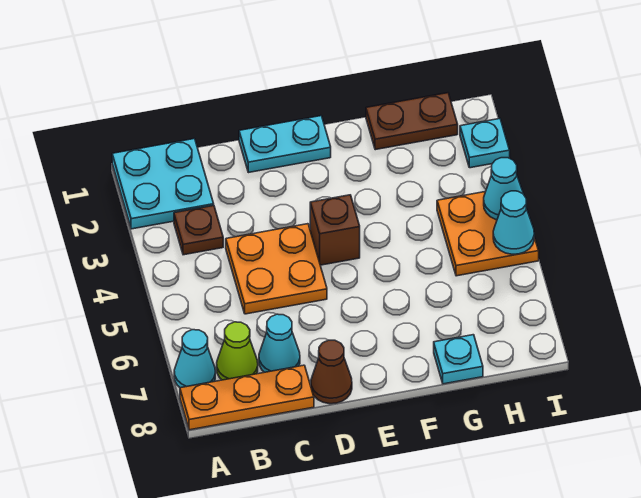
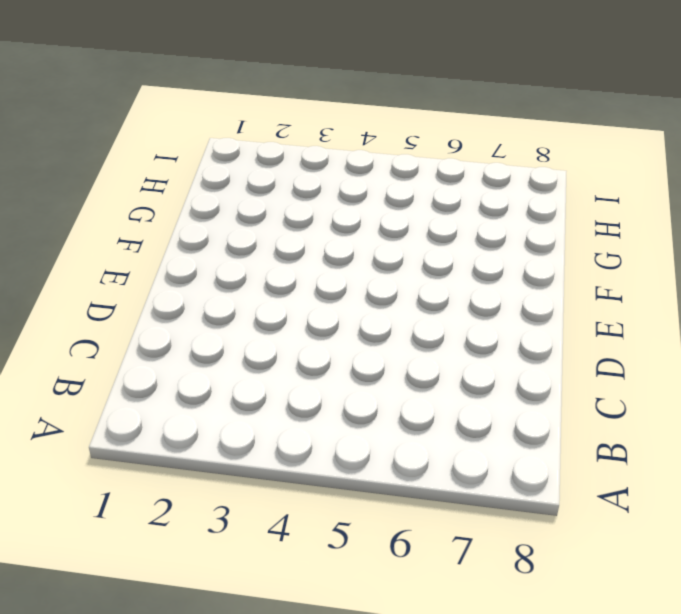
none -> cyan 2x2 plate [112,139,214,229]
none -> cyan 1x1 cone [174,330,215,388]
none -> orange 1x3 plate [180,365,314,430]

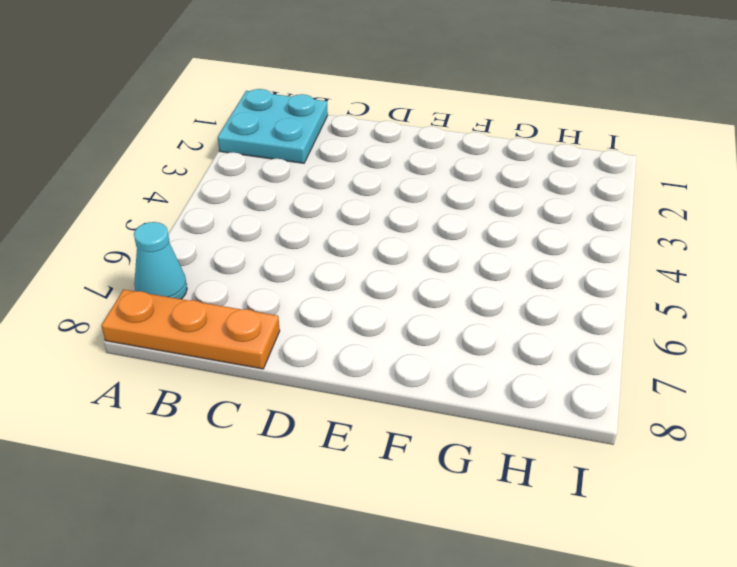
none -> brown 1x1 plate [174,206,223,255]
none -> lime 1x1 cone [217,322,258,380]
none -> orange 2x2 plate [226,224,327,314]

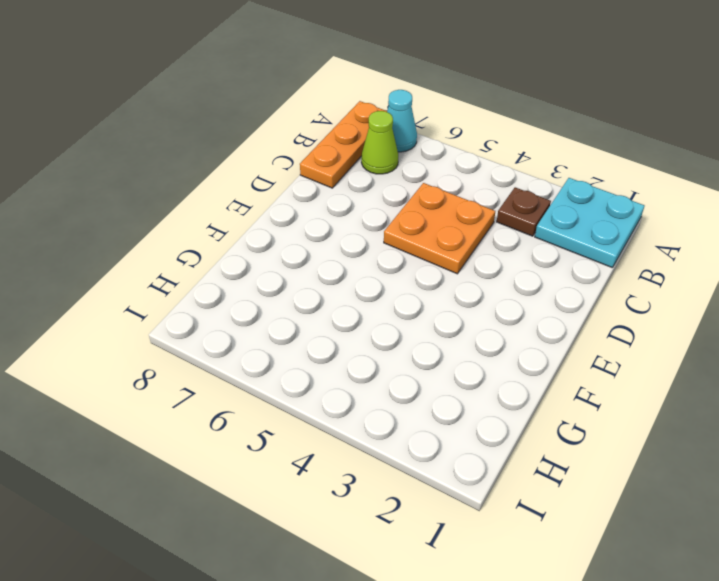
none -> cyan 1x1 cone [259,314,300,372]
none -> cyan 1x2 plate [239,116,331,173]
none -> brown 1x1 cone [311,340,352,404]

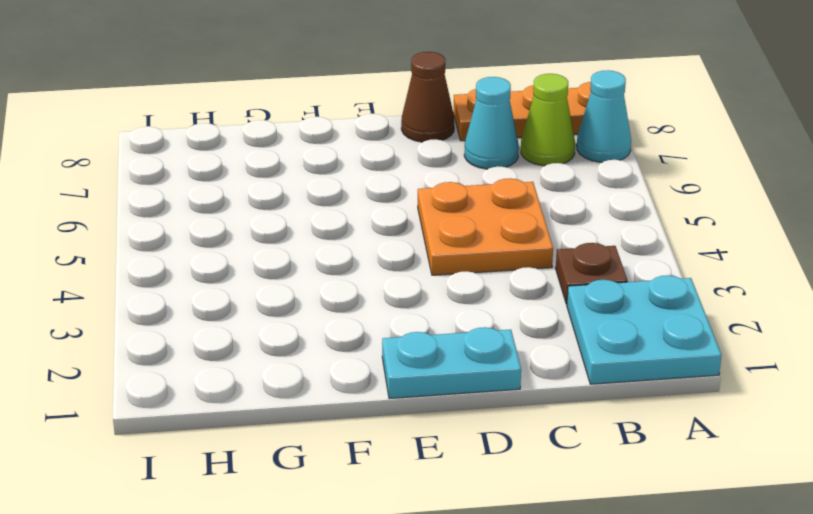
none -> brown 1x1 brick [310,195,360,265]
none -> brown 1x2 plate [366,93,458,150]
none -> cyan 1x1 plate [434,335,483,384]

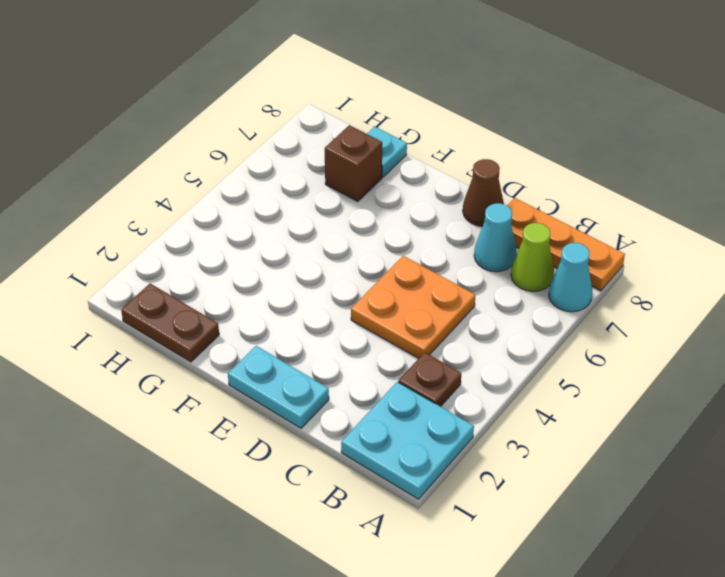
brown 1x1 brick [325,125,382,201] -> brown 1x1 brick moved to [310,195,360,265]
none -> orange 2x2 plate [437,192,539,276]
none -> cyan 1x1 plate [460,119,510,168]
none -> cyan 1x1 cone [484,158,524,220]

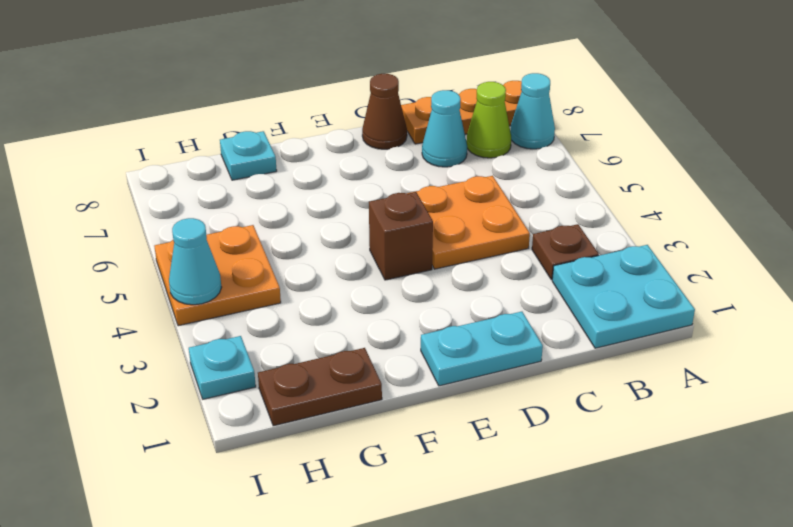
none -> cyan 1x1 cone [493,191,534,254]

